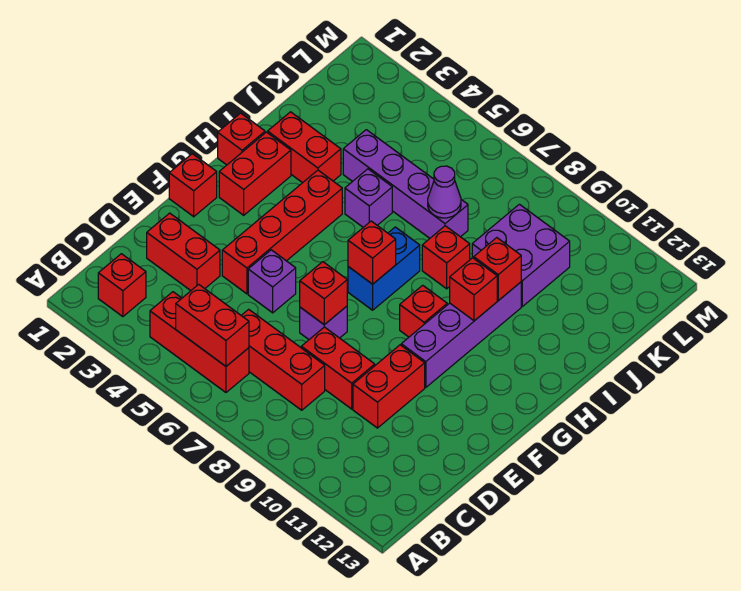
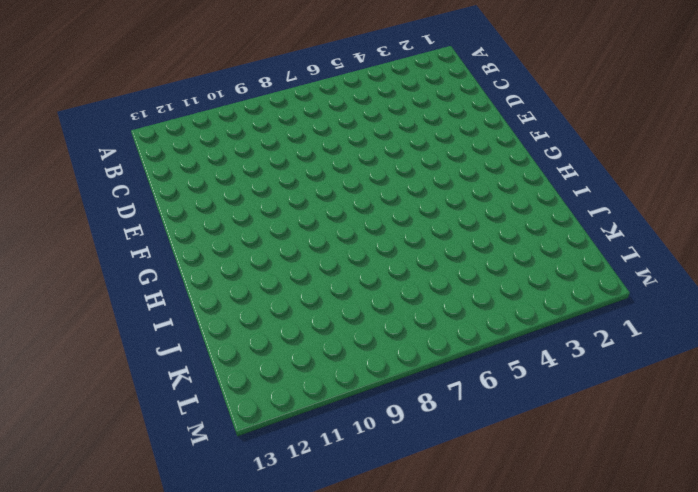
none -> red 1x1 brick [98,254,146,317]
none -> red 1x3 brick [150,292,249,392]
none -> red 1x3 brick [241,309,325,410]

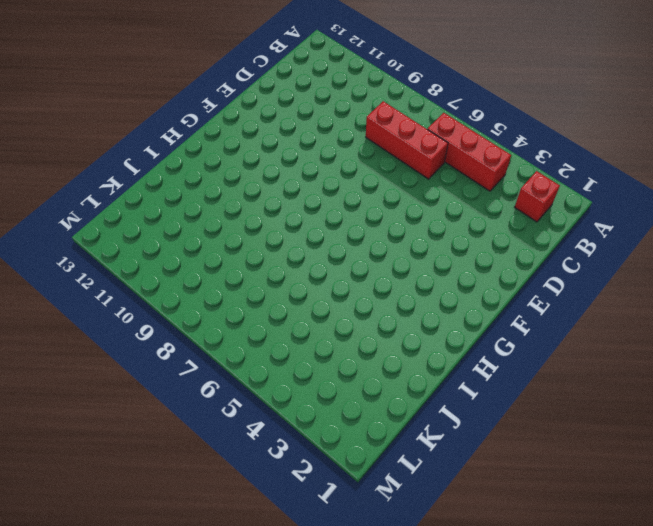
none -> red 1x2 brick [147,213,220,291]
none -> red 1x2 brick [301,327,375,409]
none -> red 1x2 brick [353,345,425,428]

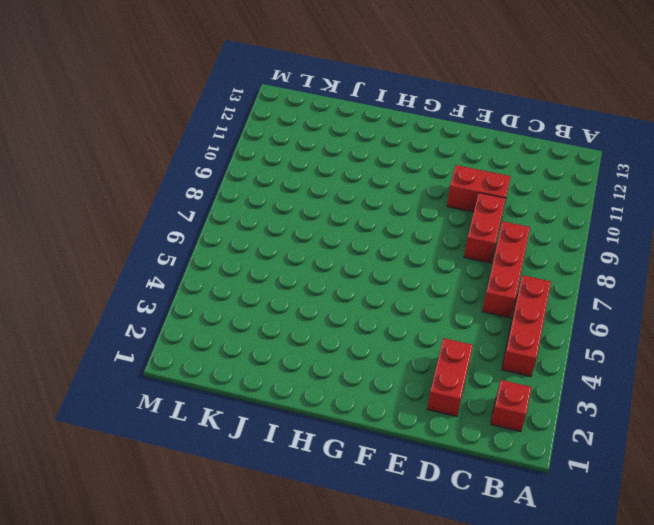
none -> red 1x4 brick [222,170,342,294]
none -> purple 1x1 brick [248,250,296,313]
none -> purple 1x1 brick [300,306,347,339]

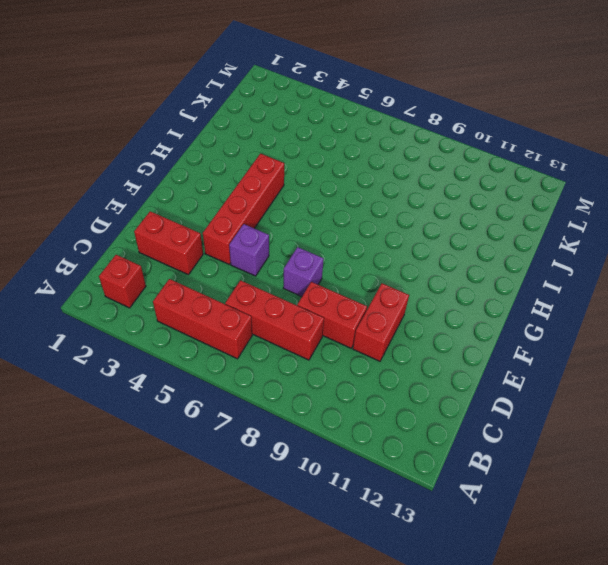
none -> red 1x1 brick [169,154,217,217]
none -> purple 1x4 brick [401,282,521,387]
none -> red 1x2 brick [219,132,291,215]

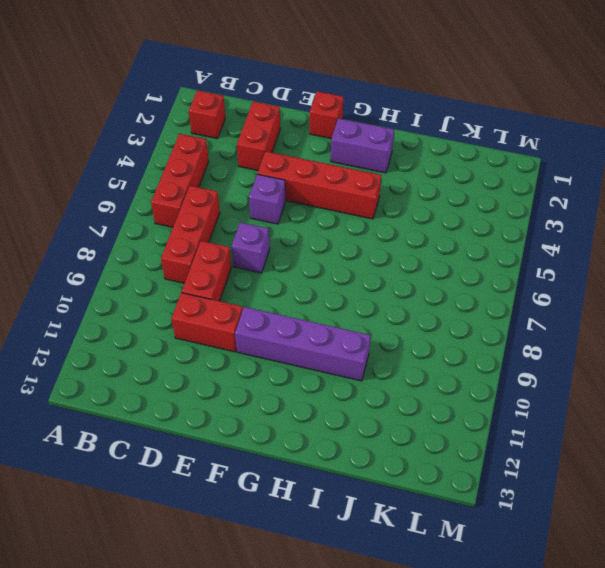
purple 1x2 brick [331,118,394,173] -> red 1x2 brick [219,132,291,215]
none -> blue 1x2 brick [348,227,420,310]
none -> red 1x1 brick [400,285,447,337]
none -> red 1x1 brick [218,113,265,165]

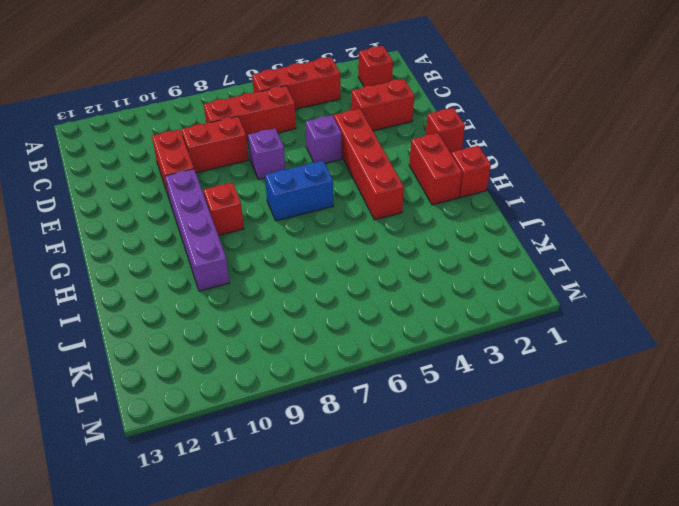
blue 1x2 brick [265,161,333,221] -> blue 1x2 brick turned to [348,227,420,310]
none -> red 1x2 brick [268,112,341,183]
none -> purple 1x1 brick [345,169,392,227]
none -> red 1x1 brick [422,226,470,289]

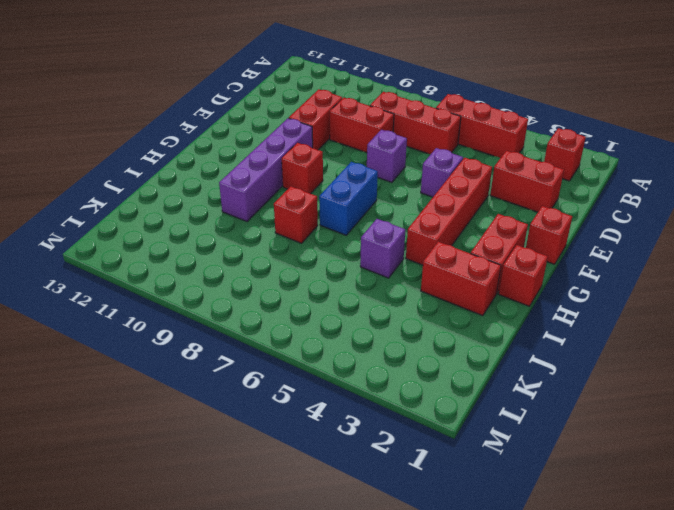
none -> purple 1x4 brick [343,130,468,238]
none -> purple 2x2 brick [472,204,570,306]
none -> red 1x2 brick [176,284,249,366]

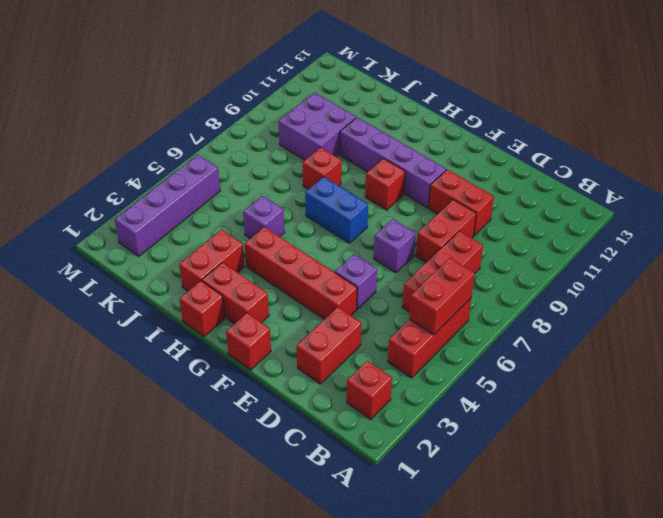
purple 1x4 brick [115,155,220,256] -> purple 1x4 brick moved to [343,130,468,238]
none -> red 1x1 brick [300,262,347,325]
none -> red 1x1 brick [348,221,396,284]
none -> red 1x1 brick [450,258,497,321]

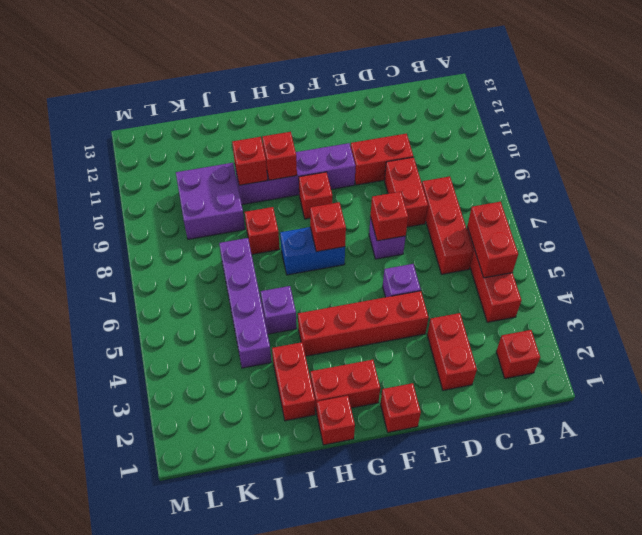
none -> purple 1x1 cone [428,166,461,218]

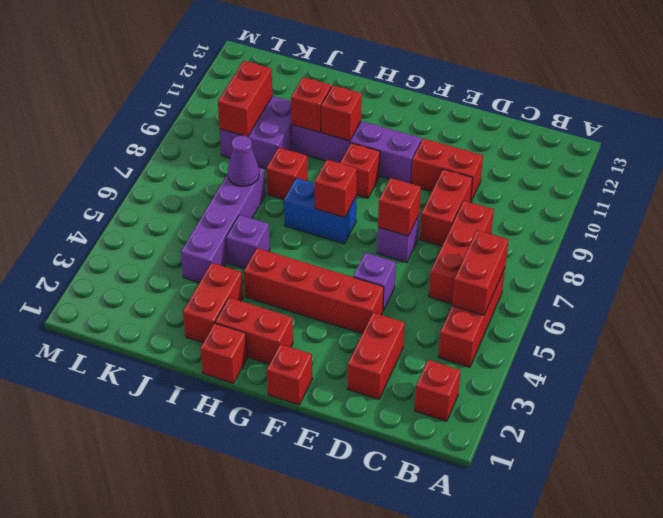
red 1x2 brick [218,61,273,137] -> none

